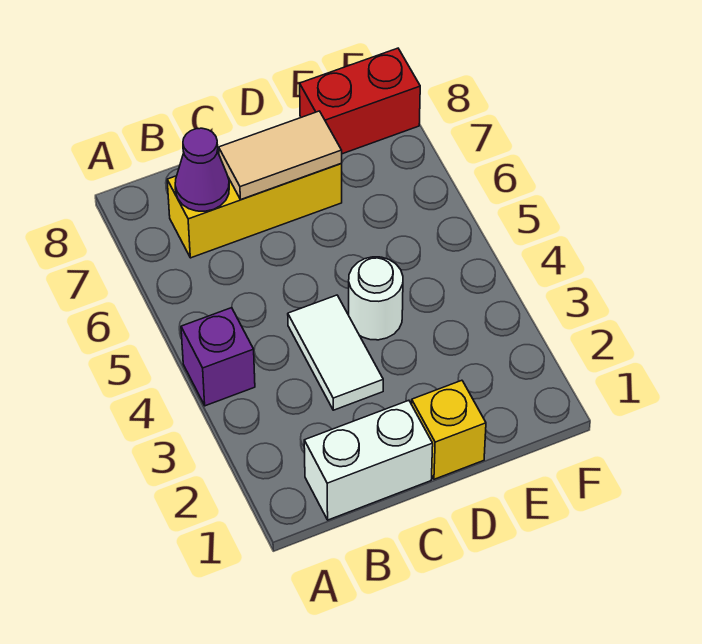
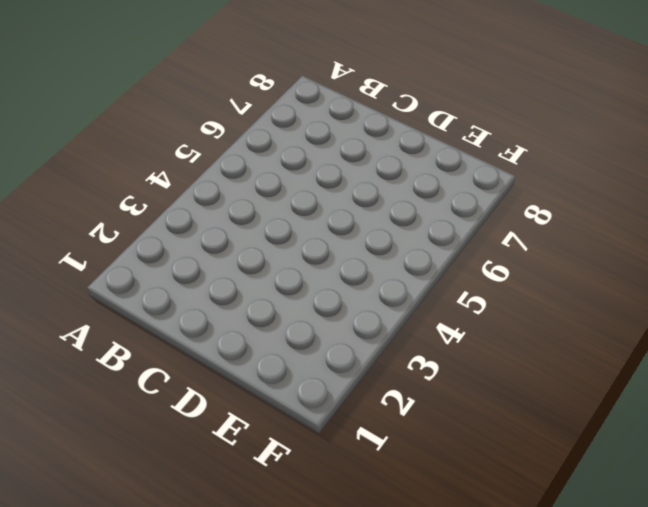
none -> purple 1x1 brick [181,308,255,406]
none -> white 1x2 brick [304,400,433,520]

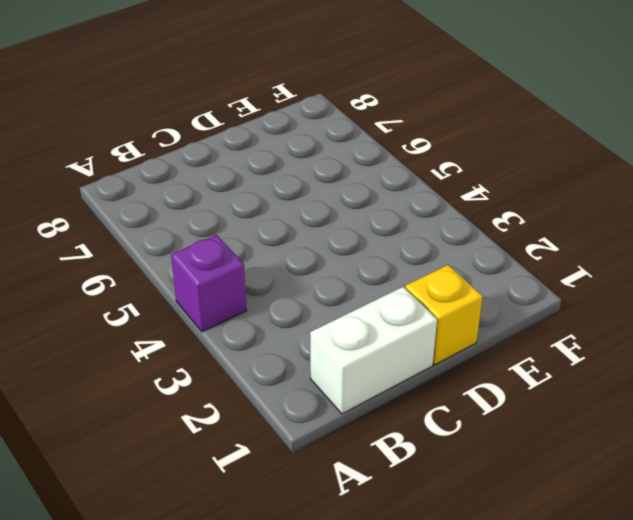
none -> yellow 1x3 brick [167,164,342,258]
none -> white 1x2 tile [288,295,383,410]

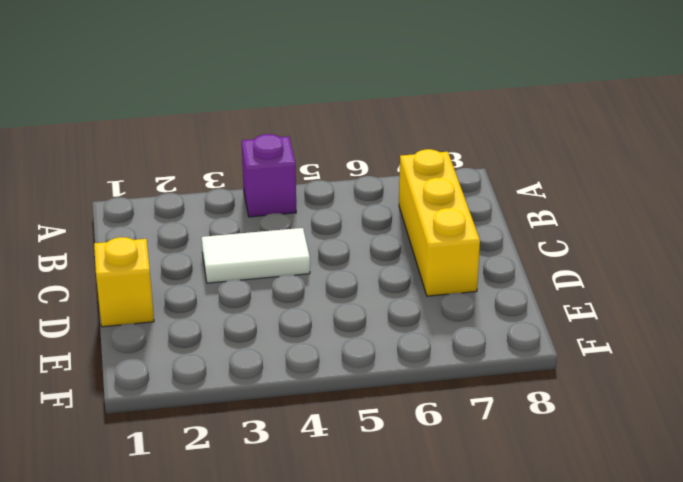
none -> white 1x2 brick [304,400,433,520]
none -> white 1x1 round brick [349,257,403,340]

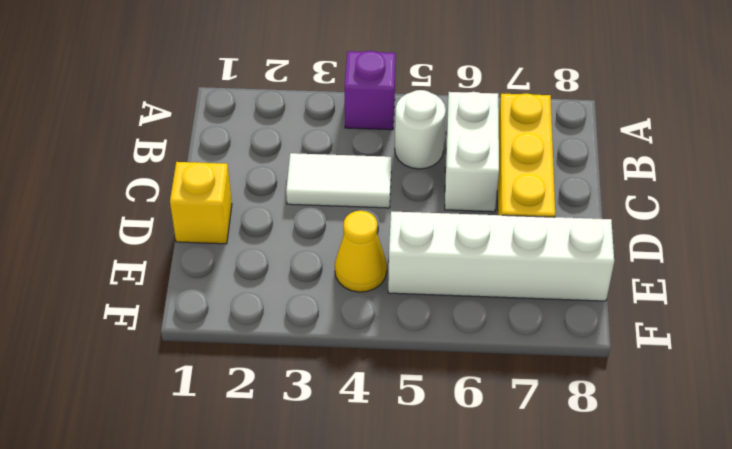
white 1x1 round brick [395,90,446,169] -> white 1x1 round brick moved to [349,257,403,340]
white 1x2 brick [445,92,499,212] -> white 1x2 brick moved to [304,400,433,520]
yellow 1x1 cone [335,211,387,292] -> none
white 1x4 brick [388,211,614,301] -> red 1x2 brick [300,48,420,154]
none -> purple 1x1 cone [175,128,229,211]
none -> tan 1x2 tile [219,111,342,200]

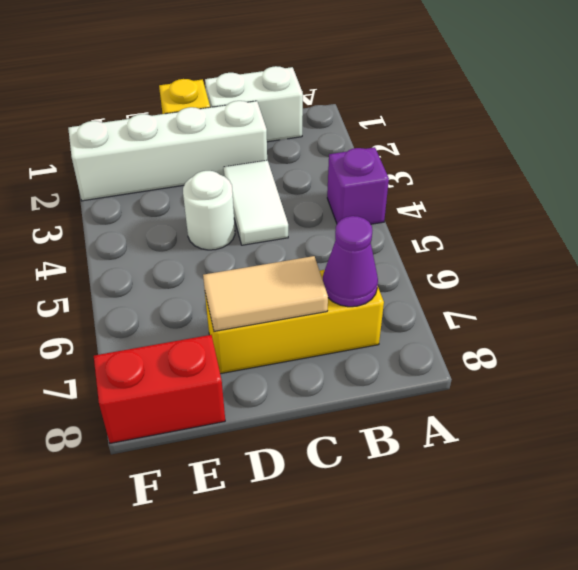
white 1x4 brick [68,101,267,201] -> none

